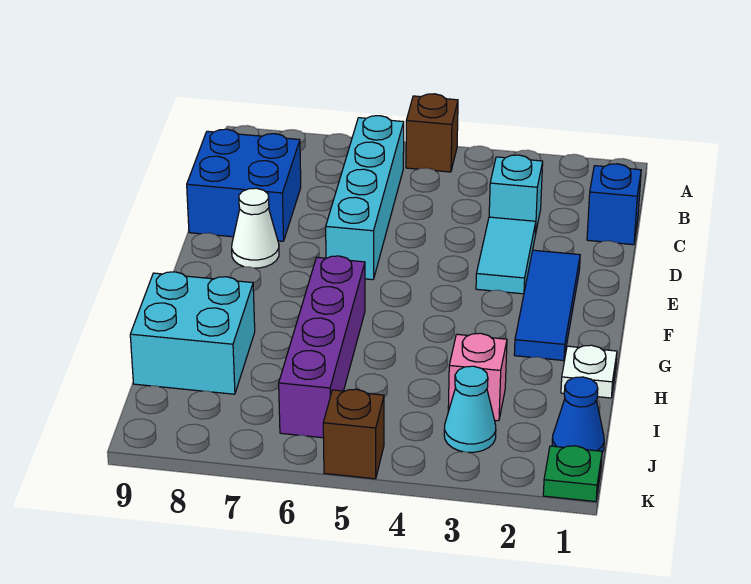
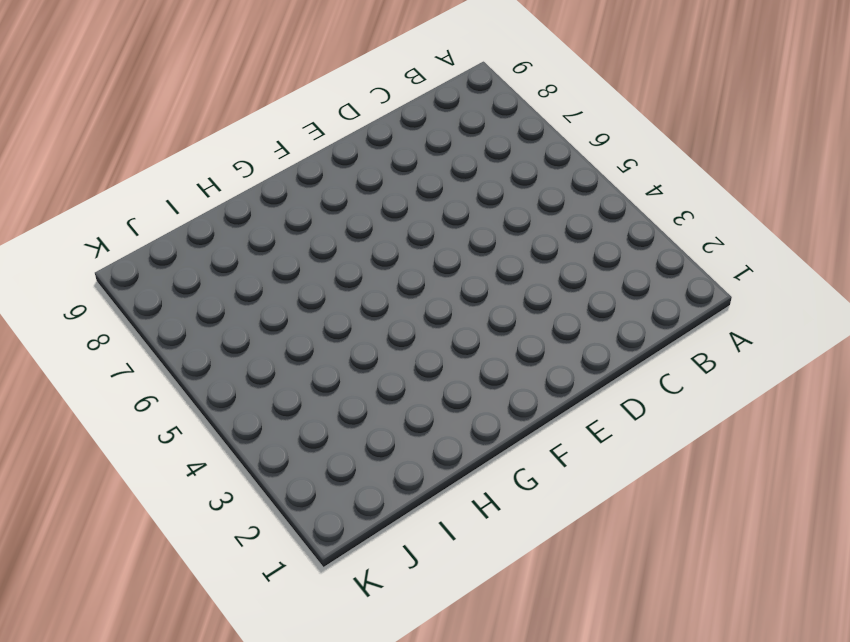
none -> brown 1x1 brick [406,94,458,172]
none -> cyan 1x4 brick [326,116,404,280]
none -> blue 1x1 brick [587,164,641,245]

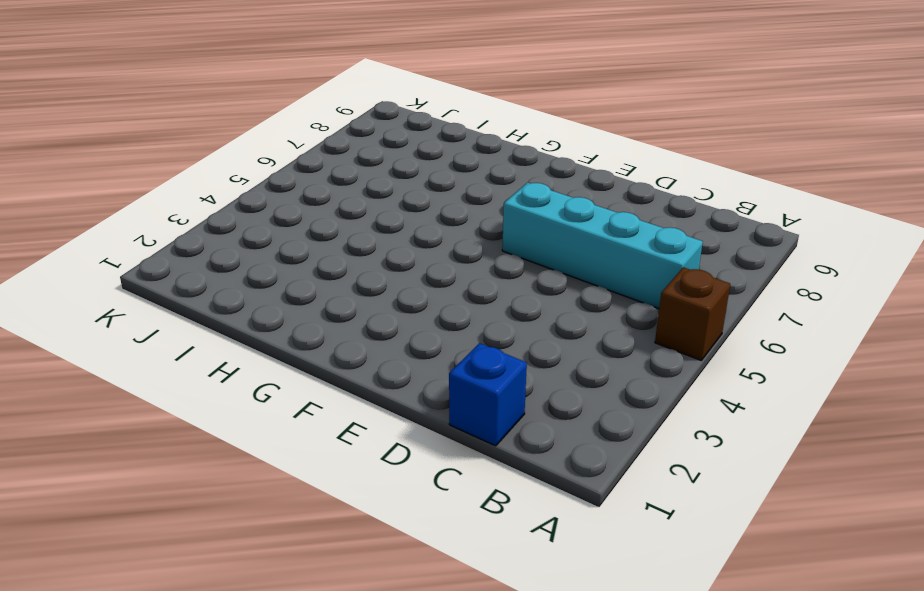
none -> cyan 1x1 brick [489,155,543,234]
none -> blue 2x2 brick [187,129,301,241]
none -> cyan 1x2 tile [476,217,536,294]

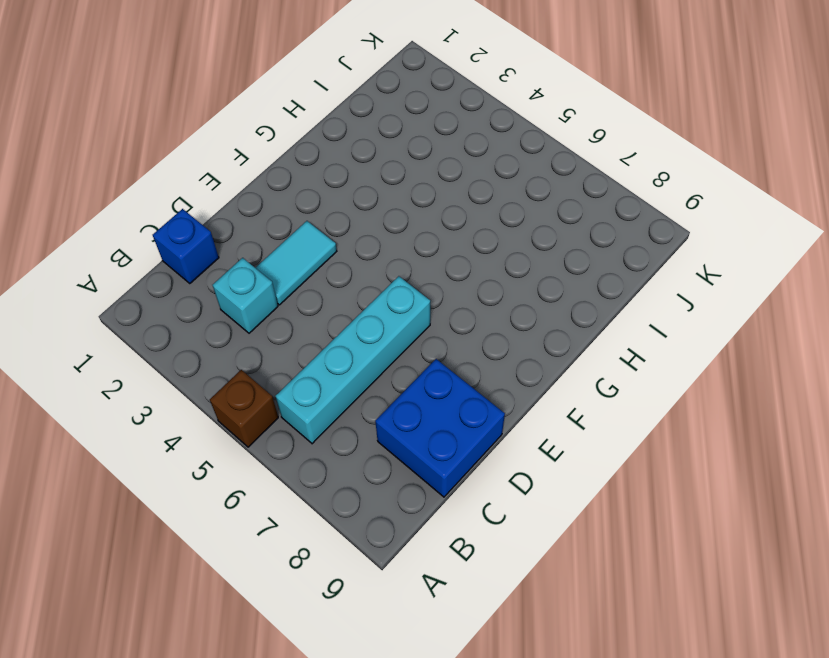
none -> blue 1x3 tile [514,250,580,361]
none -> white 1x1 cone [232,188,279,268]
none -> purple 1x4 brick [279,256,365,438]

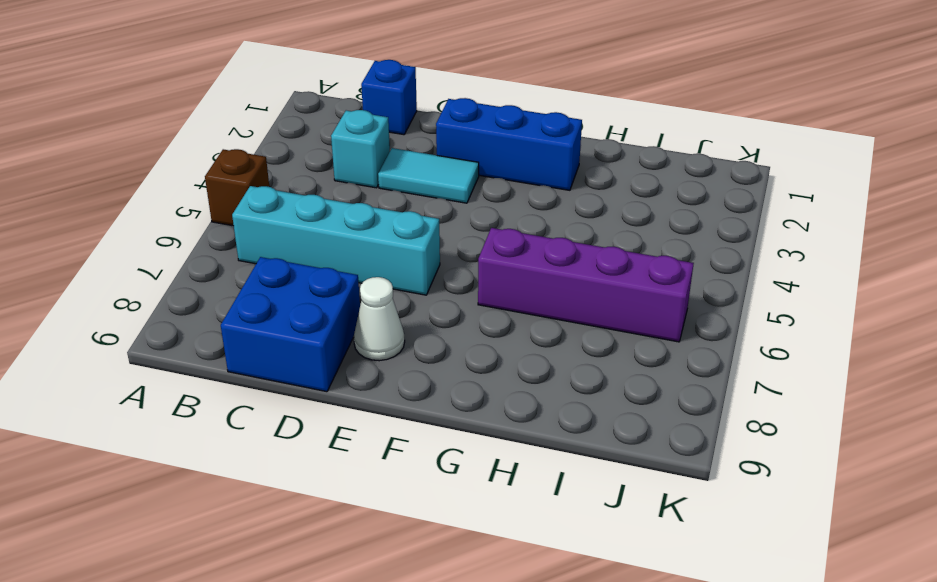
blue 1x3 brick [436,98,582,190] -> blue 1x3 tile [514,250,580,361]
none -> white 1x1 plate [561,345,617,398]
none -> cyan 2x2 brick [130,272,255,394]
none -> pink 1x1 brick [448,333,507,421]

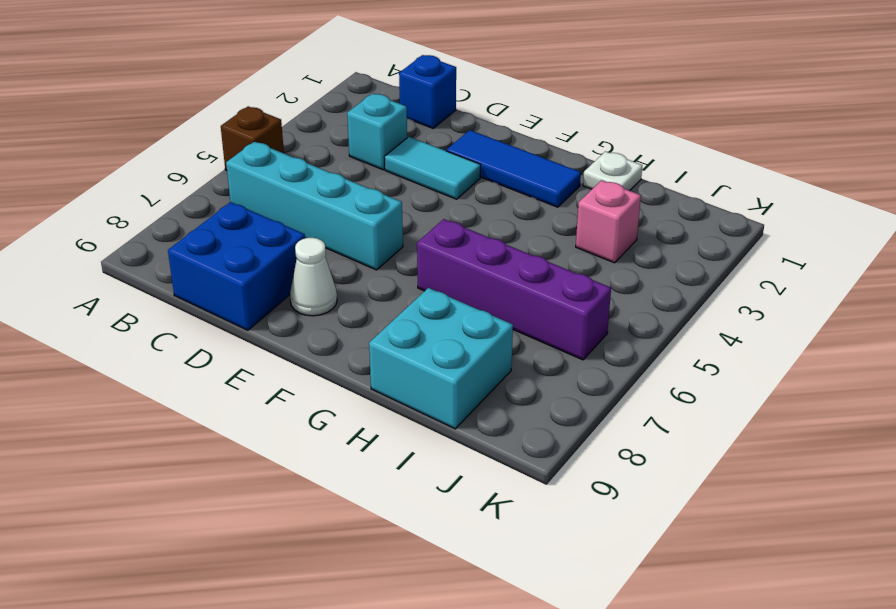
none -> blue 1x1 cone [552,377,604,453]
none -> cyan 1x1 cone [444,366,496,452]
none -> green 1x1 plate [543,446,602,502]

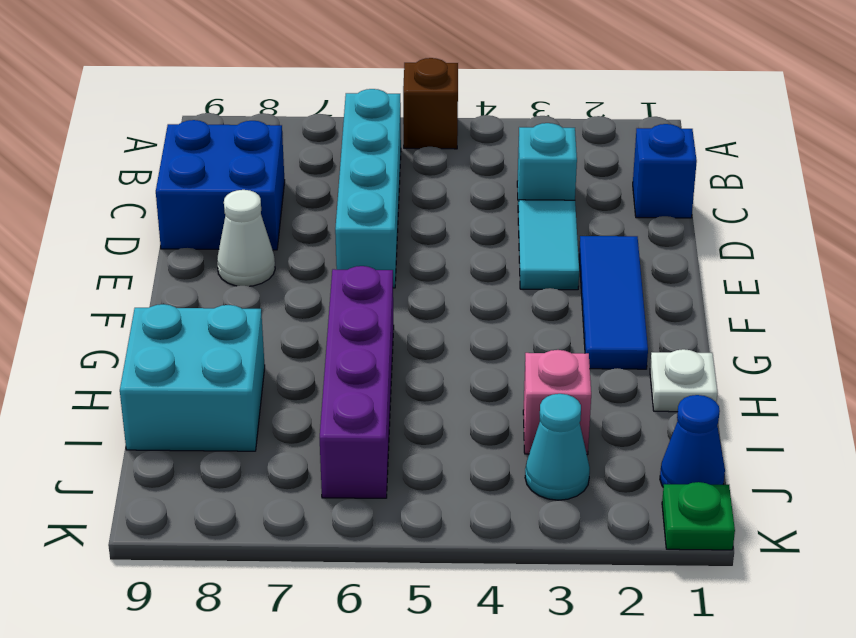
none -> brown 1x1 brick [323,389,384,479]

